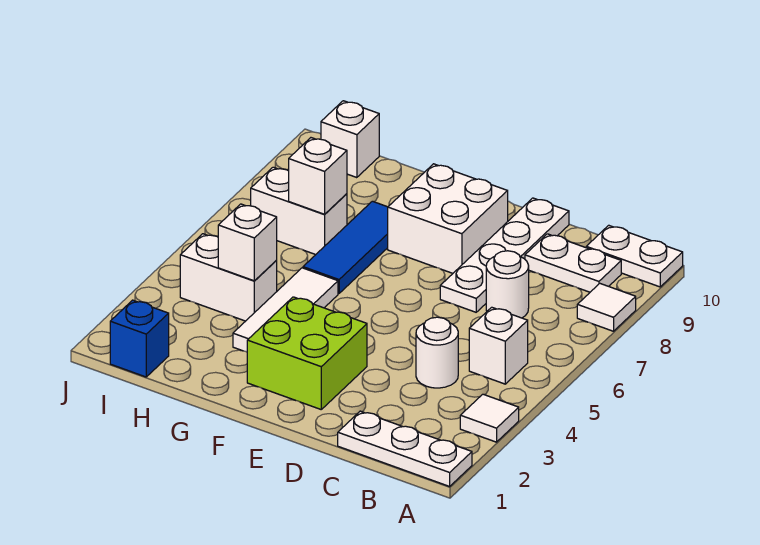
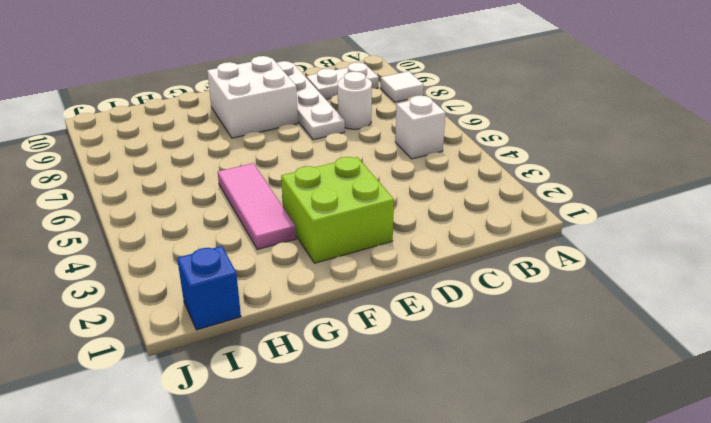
pink 1x3 tile [218,163,296,250] -> white 1x3 tile [233,268,338,352]
none -> white 1x3 plate [338,411,472,486]
none -> white 1x1 tile [460,394,519,442]
none -> white 1x2 plate [586,225,683,287]

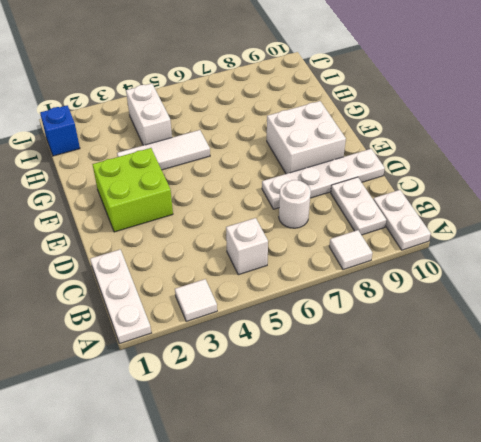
none -> white 1x1 round brick [416,317,458,388]
none -> blue 1x3 tile [303,201,388,293]
none -> white 1x2 brick [251,167,347,255]

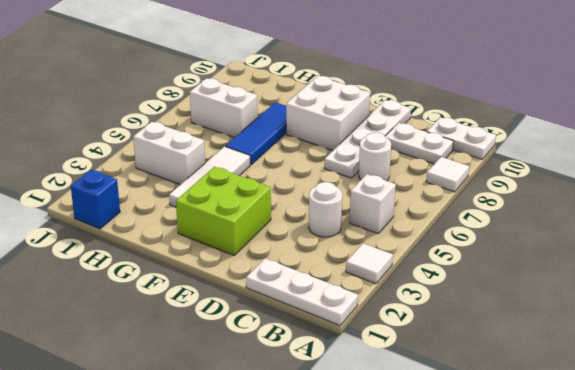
none -> white 1x1 brick [321,101,379,178]
none -> white 1x1 brick [218,204,277,281]
none -> white 1x1 brick [289,138,347,214]

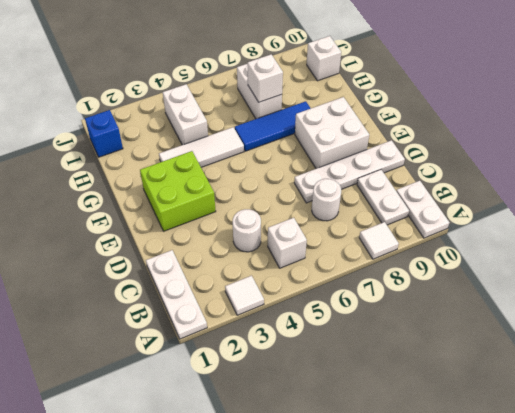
none -> white 1x1 brick [218,204,277,281]

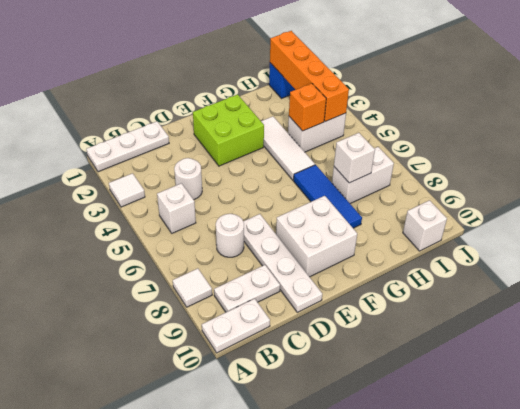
orange 1x1 brick [289,83,326,131] -> white 1x1 brick [218,204,277,281]
orange 1x4 brick [270,31,349,122] -> none

